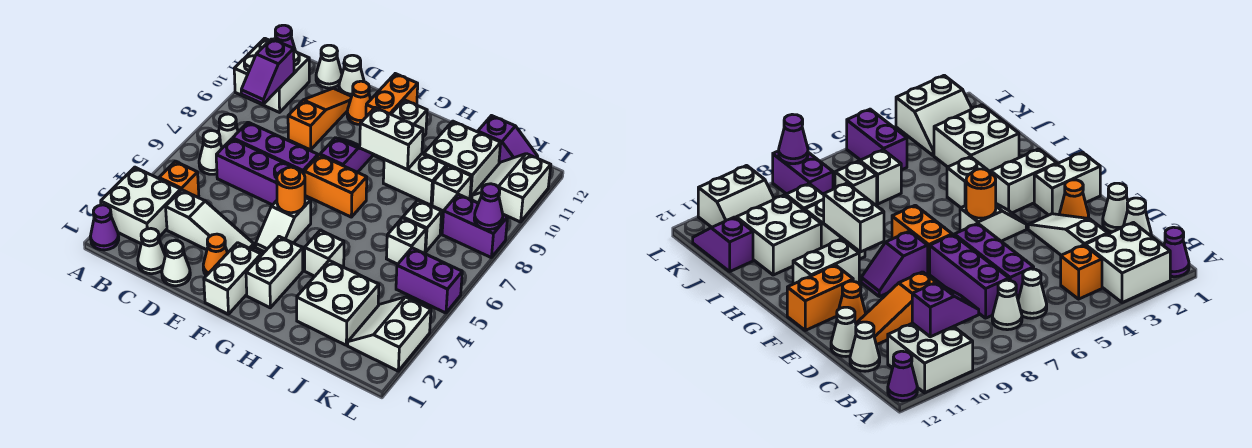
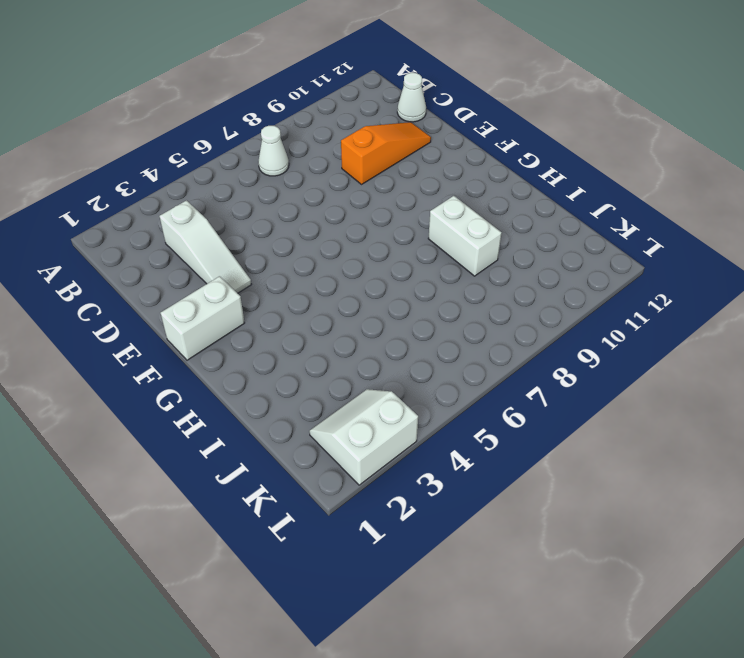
none -> purple 1x1 cone [90,205,119,250]
none -> white 2x2 brick [101,167,181,244]
none -> white 2x2 brick [234,38,309,112]
none -> purple 1x1 cone [275,25,295,51]

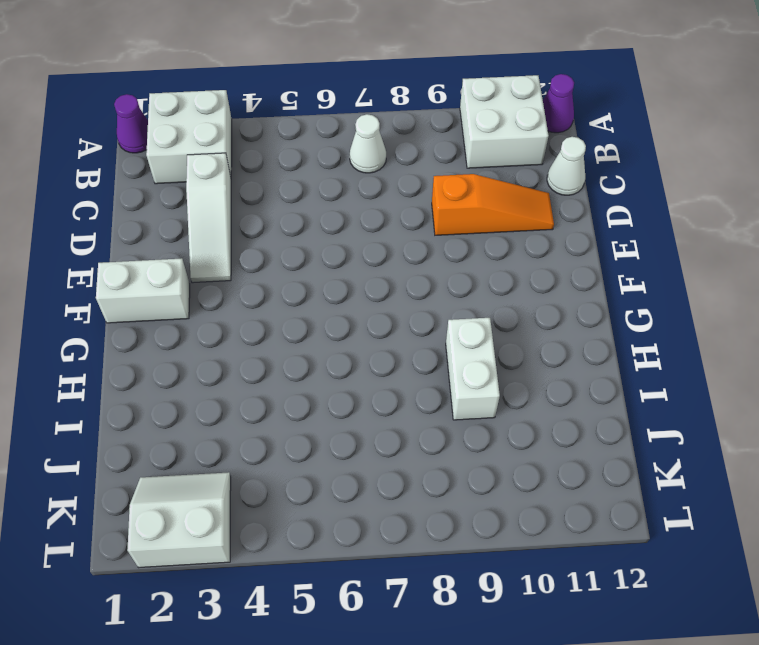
none -> orange 1x1 brick [159,161,199,197]
none -> white 1x1 cone [199,131,222,174]
none -> white 1x1 cone [138,229,165,274]
none -> purple 1x3 brick [216,139,294,205]

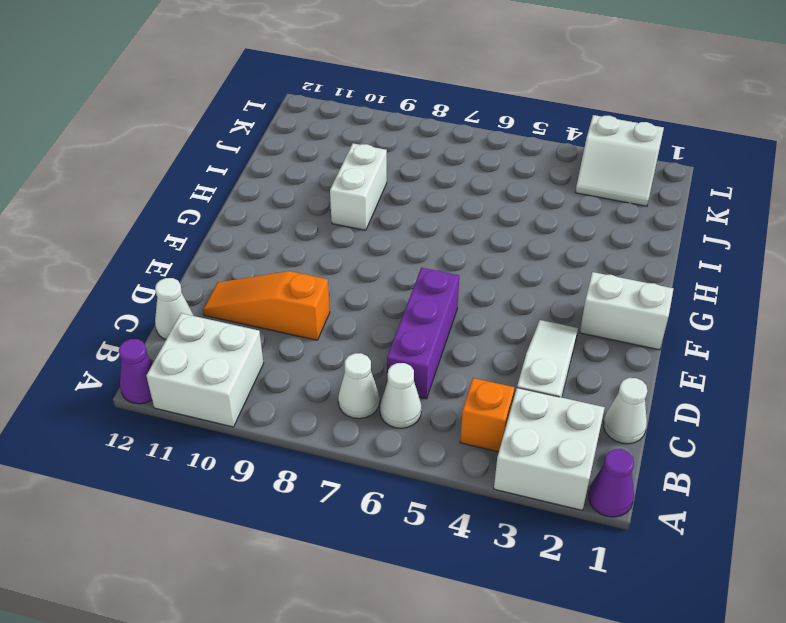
none -> purple 1x3 brick [233,122,318,174]
none -> white 1x1 cone [162,240,190,286]
none -> white 1x1 cone [339,55,364,96]
none -> orange 1x1 cone [203,234,228,276]

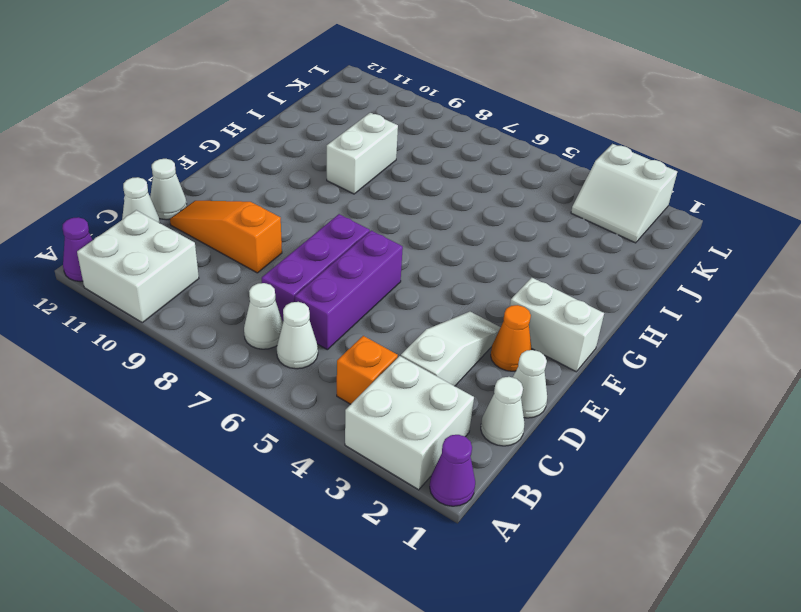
none -> orange 1x1 cone [347,81,371,124]
none -> white 1x2 slope [256,198,311,252]
none -> orange 1x2 brick [304,155,367,217]
none -> purple 1x2 slope [320,138,373,172]

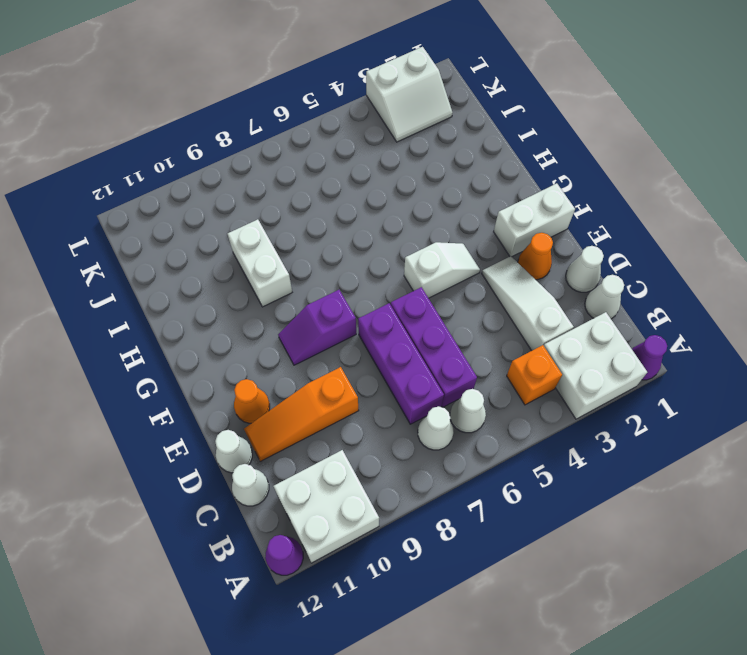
none -> orange 1x2 brick [304,155,367,217]
none -> orange 1x2 brick [366,74,418,117]
none -> white 1x2 brick [246,237,303,308]
none -> white 1x2 brick [374,100,427,160]

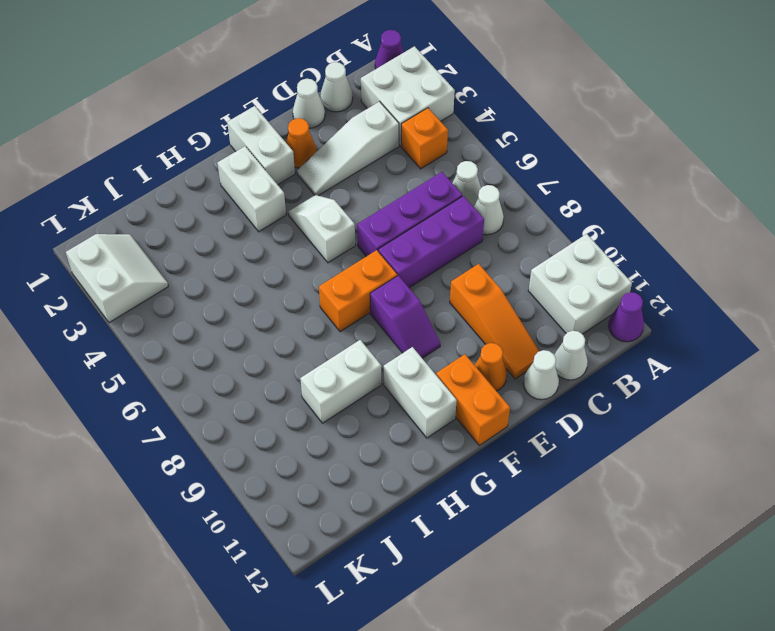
none -> white 1x1 brick [305,230,344,276]
none -> white 2x2 brick [297,261,379,345]
none -> white 2x2 brick [424,121,501,199]
none -> white 1x1 brick [386,218,426,264]

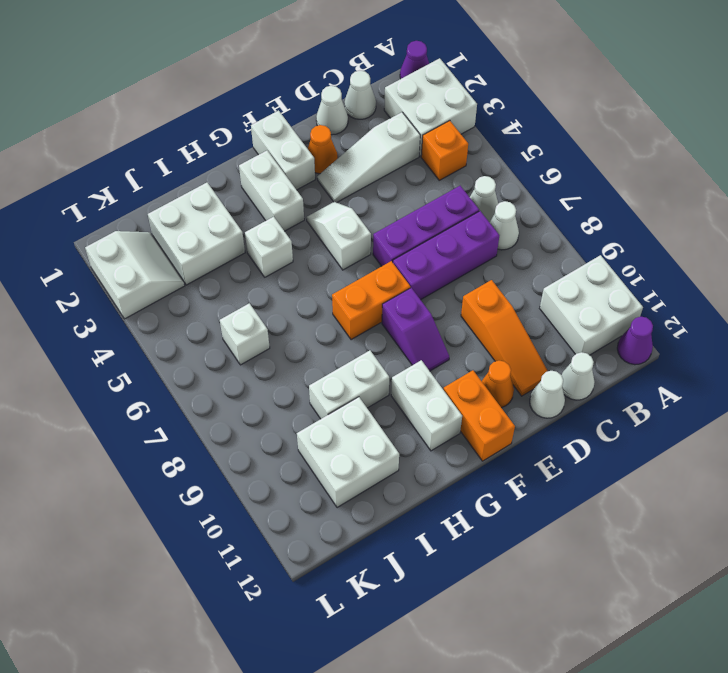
none -> white 1x1 brick [403,200,442,252]
none -> white 1x1 brick [432,166,472,211]
none -> purple 1x2 slope [478,116,538,163]
none -> purple 1x2 brick [396,248,462,313]

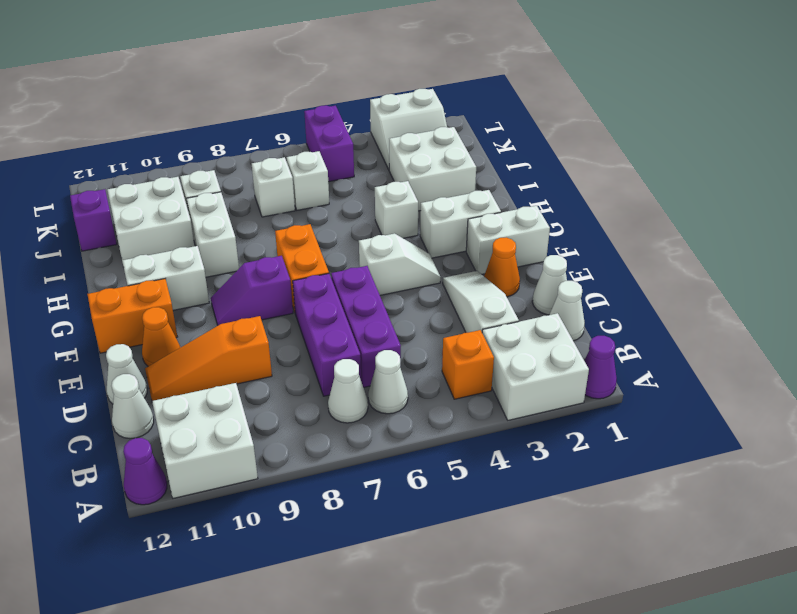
none -> purple 1x2 brick [442,194,508,258]
none -> white 2x2 slope [472,154,551,222]
none -> purple 1x2 slope [241,39,294,104]
none -> orange 1x1 round brick [277,167,305,213]

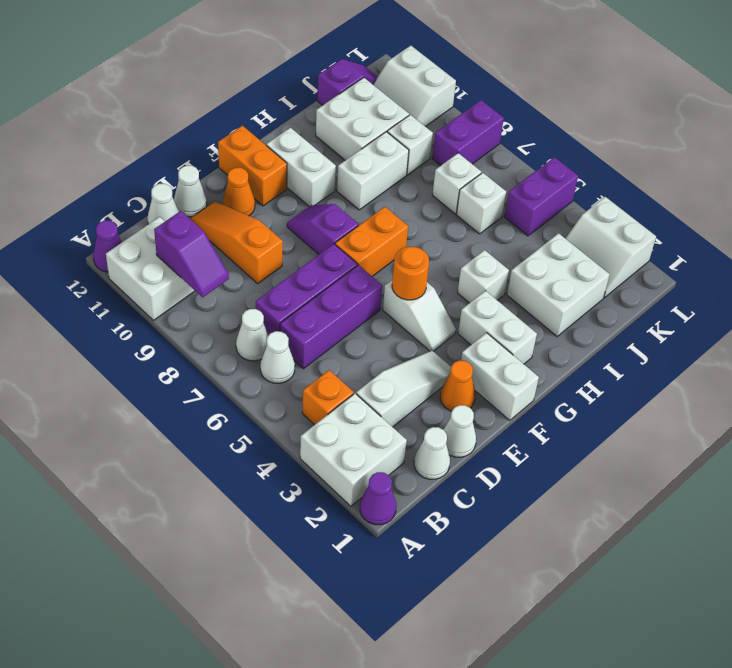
none -> white 1x2 brick [360,108,423,170]
none -> purple 1x1 cone [474,184,503,229]

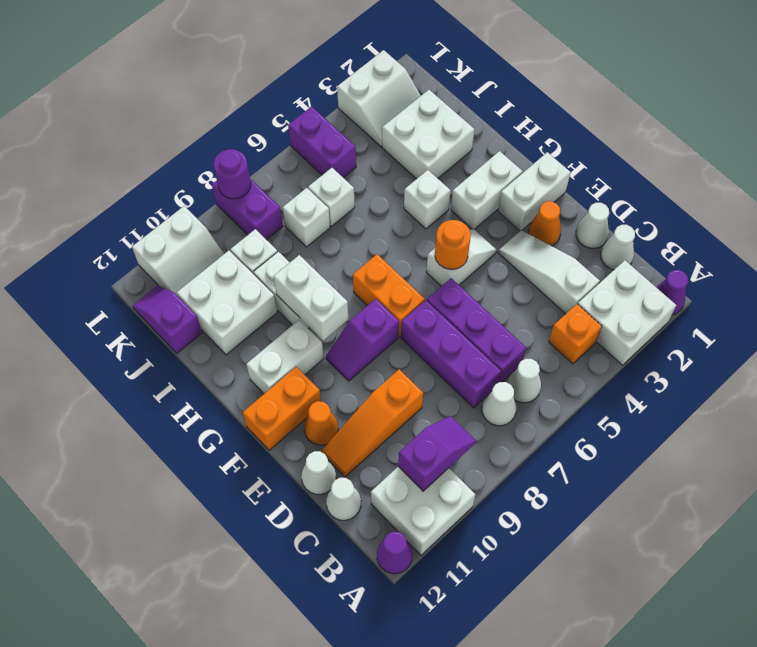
purple 1x1 round brick [214,149,251,199] -> purple 1x1 cone [474,184,503,229]

